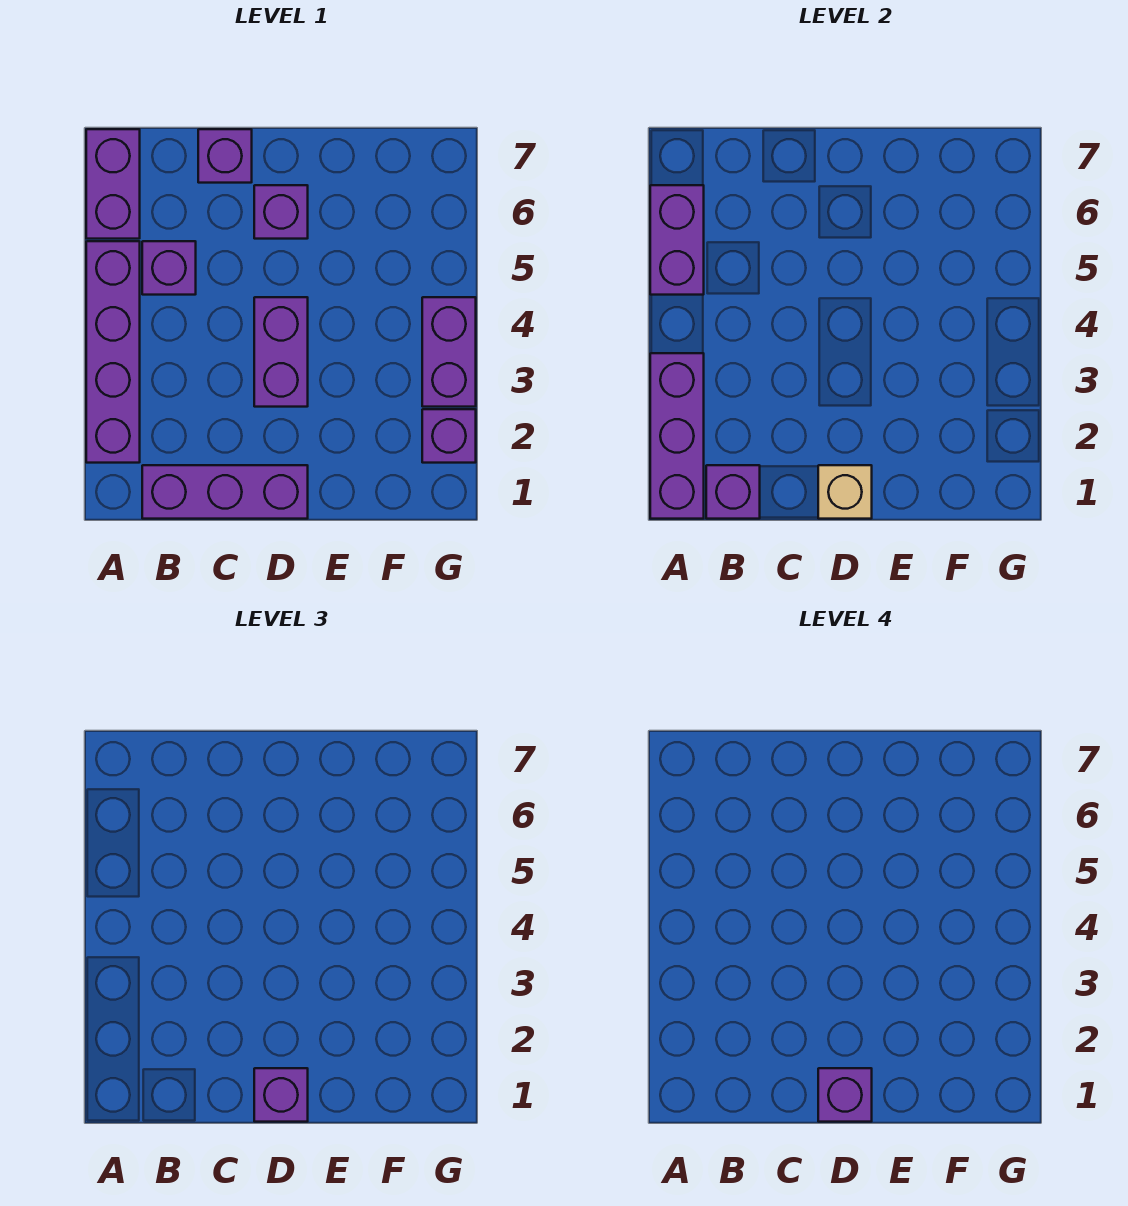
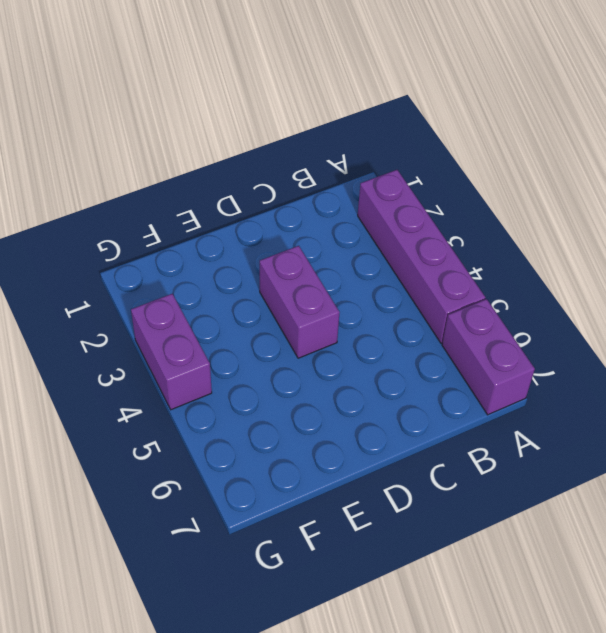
none -> purple 1x3 brick [142,465,308,519]
none -> purple 1x1 brick [142,241,196,295]
none -> purple 1x1 brick [198,129,252,183]

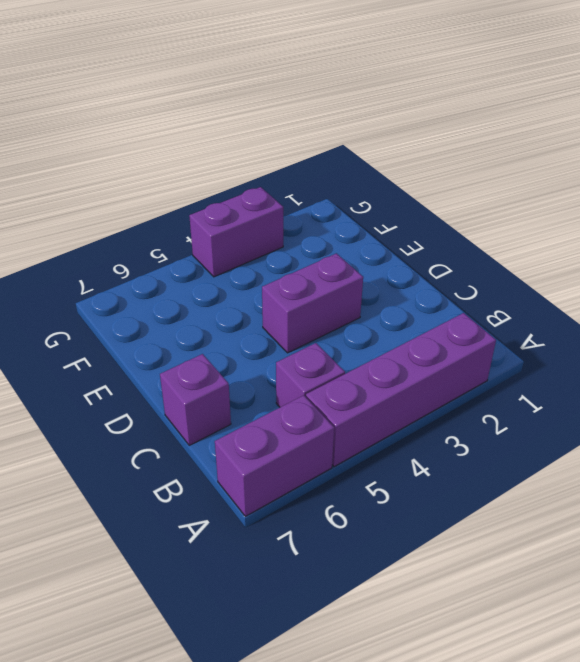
none -> purple 1x3 brick [142,465,308,519]
none -> purple 1x1 brick [254,185,308,239]
none -> purple 1x1 brick [422,409,476,463]

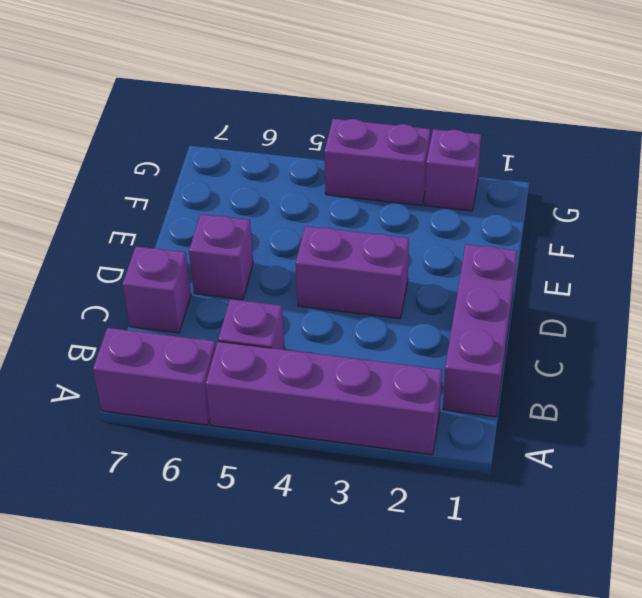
none -> purple 1x3 brick [650,353,704,519]
none -> purple 1x2 brick [650,185,704,295]
none -> purple 1x1 brick [706,465,760,519]

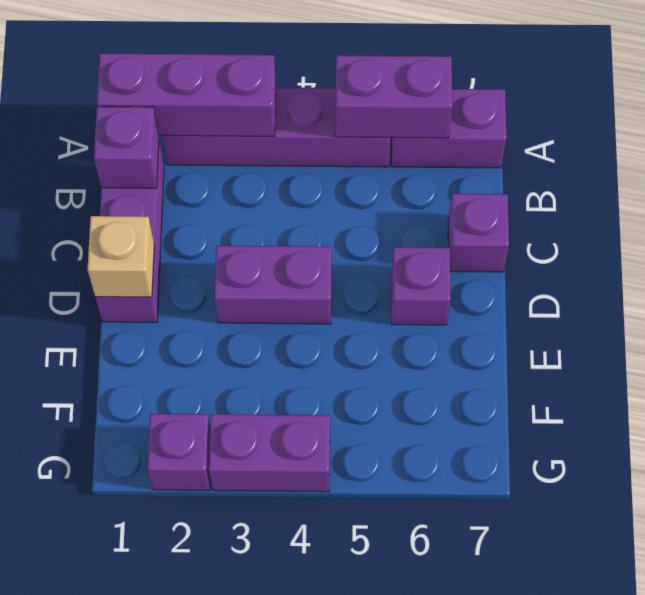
none -> purple 1x1 brick [142,241,196,295]
none -> purple 1x1 brick [254,1068,308,1122]
none -> purple 1x1 brick [818,1068,872,1122]

